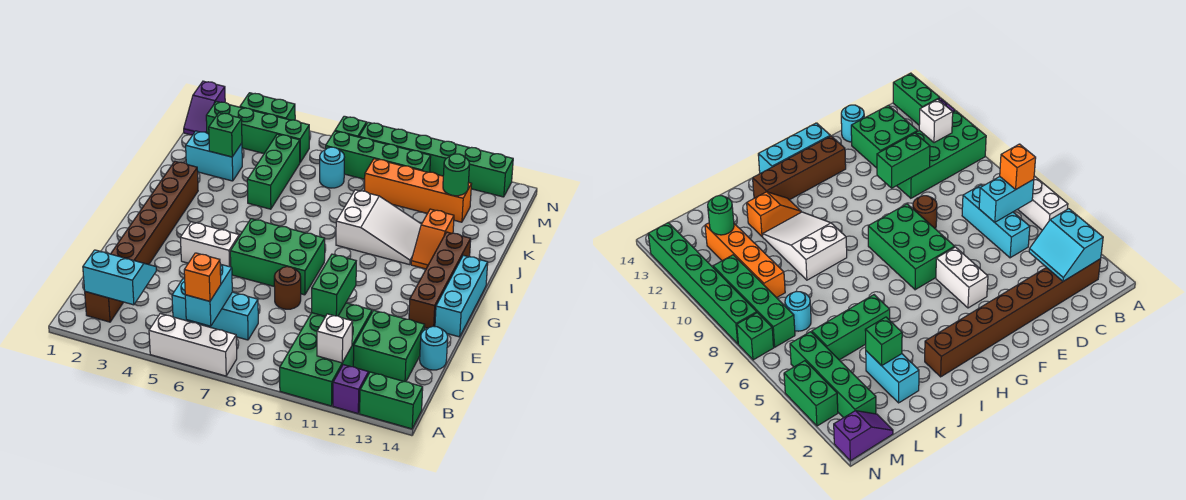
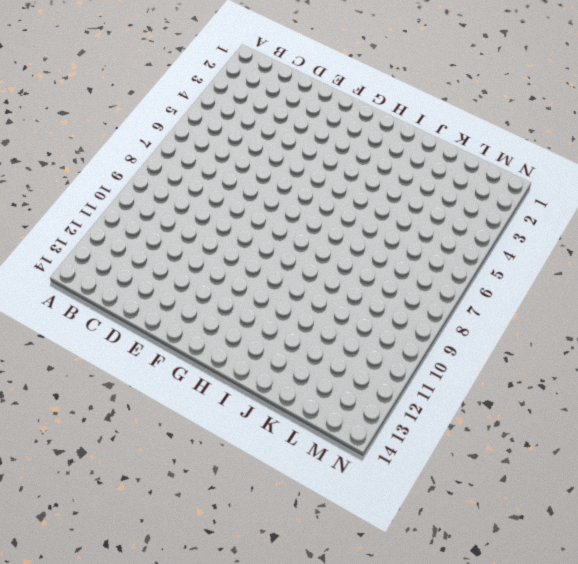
none -> white 1x3 brick [149,314,237,376]
none -> green 2x4 brick [280,303,372,406]
none -> purple 1x1 brick [333,365,369,414]
none -> green 1x2 brick [360,372,423,429]

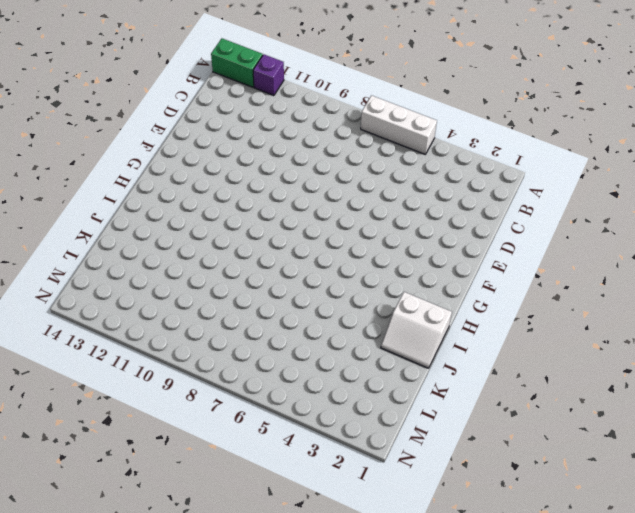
white 2x2 slope [381,292,452,368] -> brown 1x8 brick [85,162,198,322]
none -> green 2x4 brick [280,303,372,406]
none -> cyan 1x3 brick [172,279,258,340]
none -> green 2x2 brick [353,310,425,382]
none -> cyan 1x1 round brick [420,326,448,370]

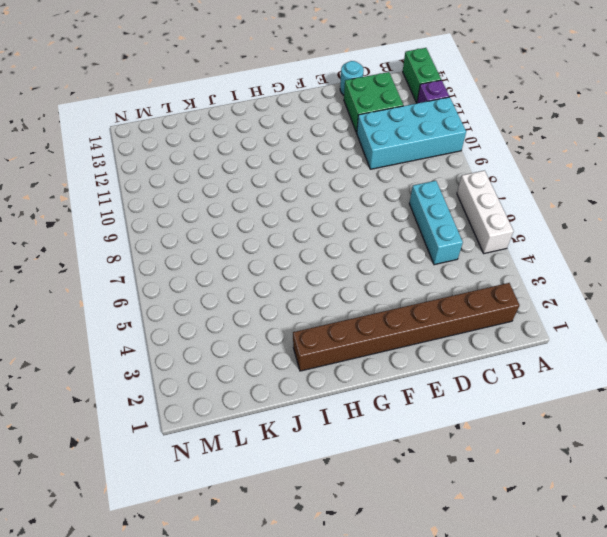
cyan 2x4 brick [357,97,466,169] -> green 2x4 brick [280,303,372,406]
none -> brown 1x1 round brick [274,267,301,309]
none -> white 1x2 brick [180,222,239,267]
none -> green 2x3 brick [230,219,325,295]
none -> brown 1x4 brick [409,232,471,328]

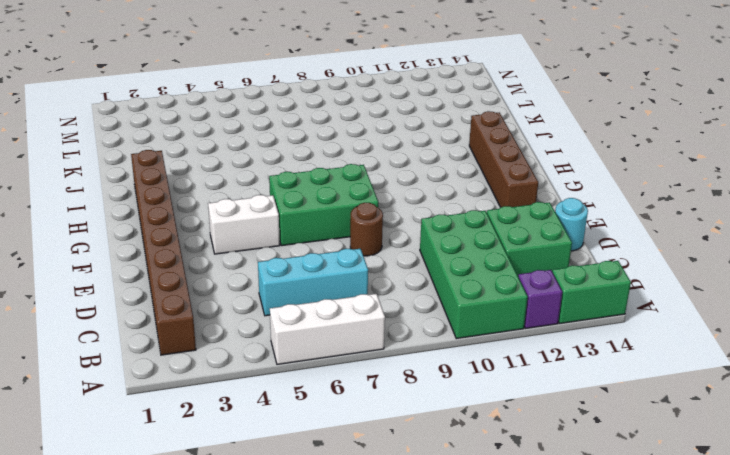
none -> cyan 1x3 brick [435,255,488,337]
none -> white 2x3 slope [336,190,421,265]
none -> orange 1x2 slope [411,209,454,269]
none -> green 1x3 brick [247,134,300,209]

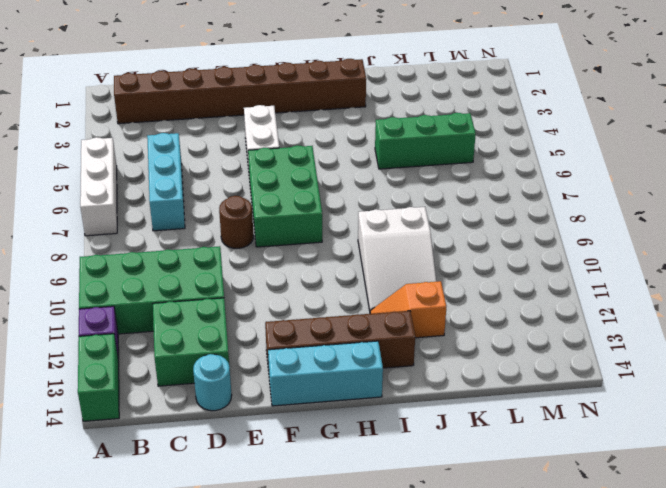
none -> cyan 1x2 brick [186,131,242,181]
none -> cyan 1x1 round brick [320,147,344,188]
none -> orange 1x4 brick [364,159,471,222]
none -> purple 1x2 slope [184,81,225,135]

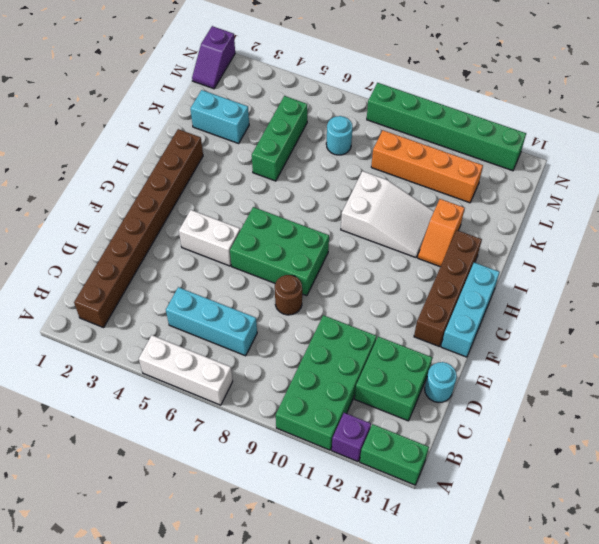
none -> green 1x4 brick [206,101,309,162]
none -> green 1x4 brick [325,131,431,179]
none -> green 1x2 brick [240,93,295,120]
none -> green 1x1 brick [335,116,367,137]

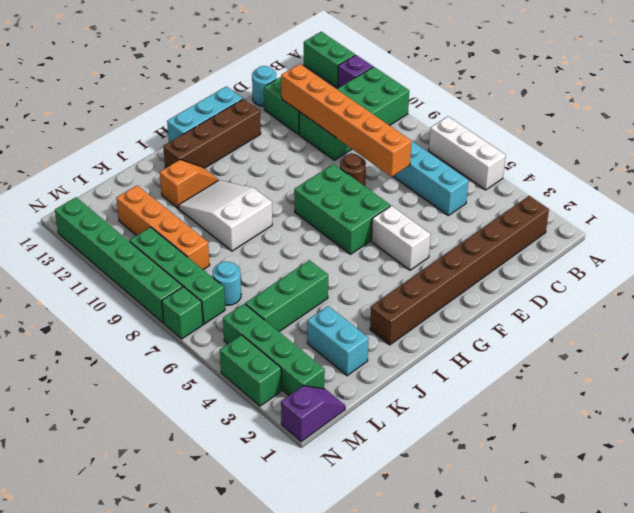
orange 1x6 brick [281,64,411,177] -> green 1x2 brick [312,254,356,316]
none -> cyan 2x2 slope [83,250,156,305]
none -> cyan 1x2 brick [185,264,232,326]
none -> white 1x1 brick [317,314,353,363]
none -> green 1x1 brick [209,113,242,157]

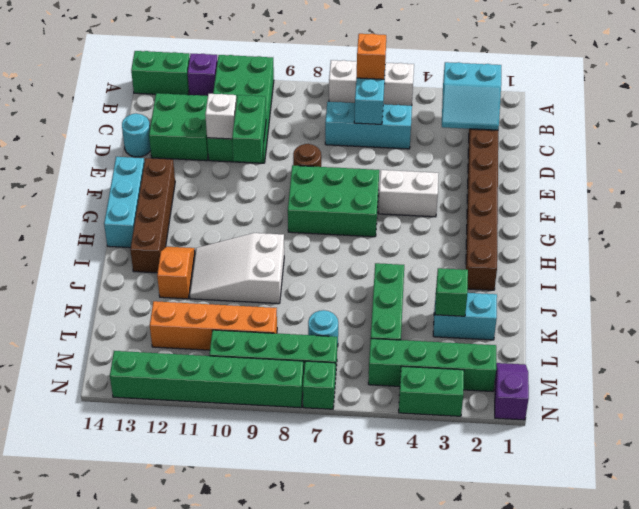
white 1x1 brick [205,94,237,139] -> white 1x1 brick moved to [317,314,353,363]
none -> green 1x1 round brick [443,154,470,196]

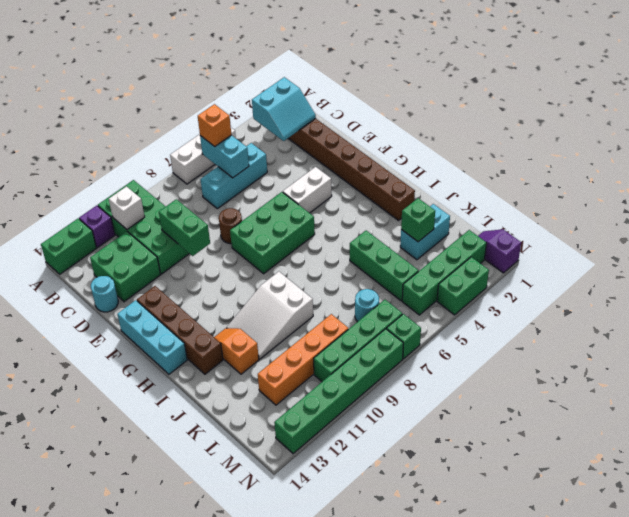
none -> green 1x1 round brick [443,154,470,196]

